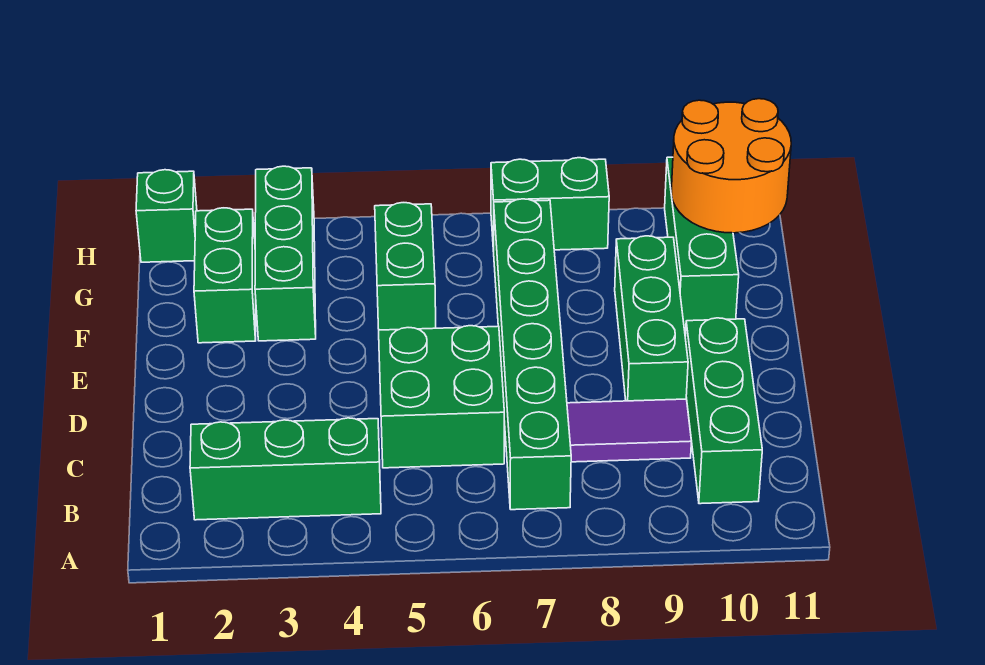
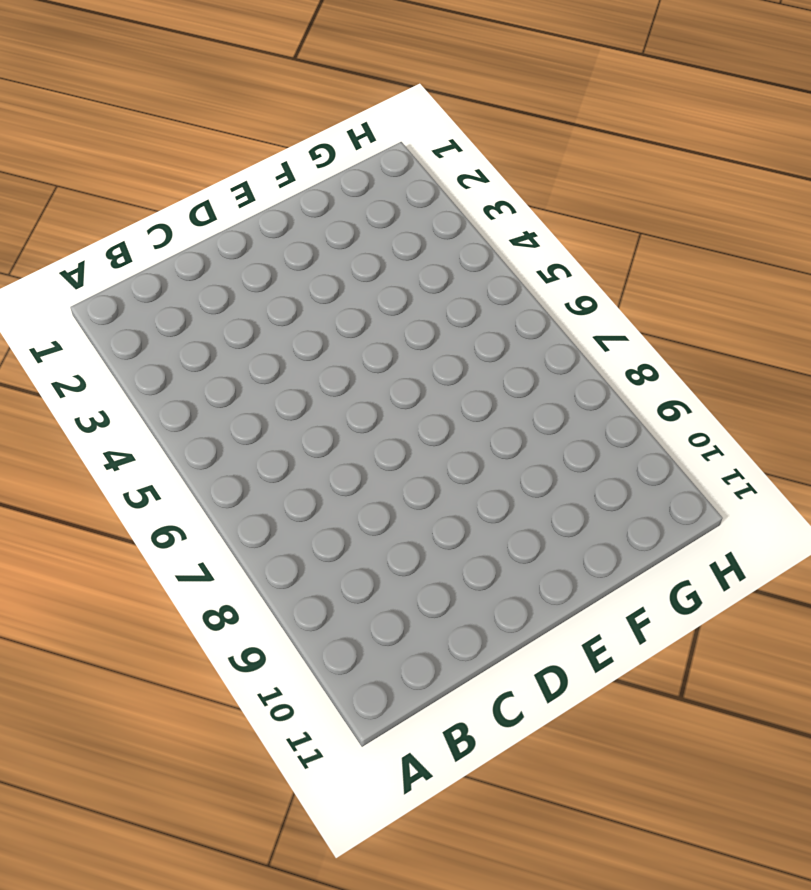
none -> green 1x3 brick [190,418,381,520]
none -> green 1x6 brick [494,199,571,510]
none -> green 1x3 brick [685,318,762,504]

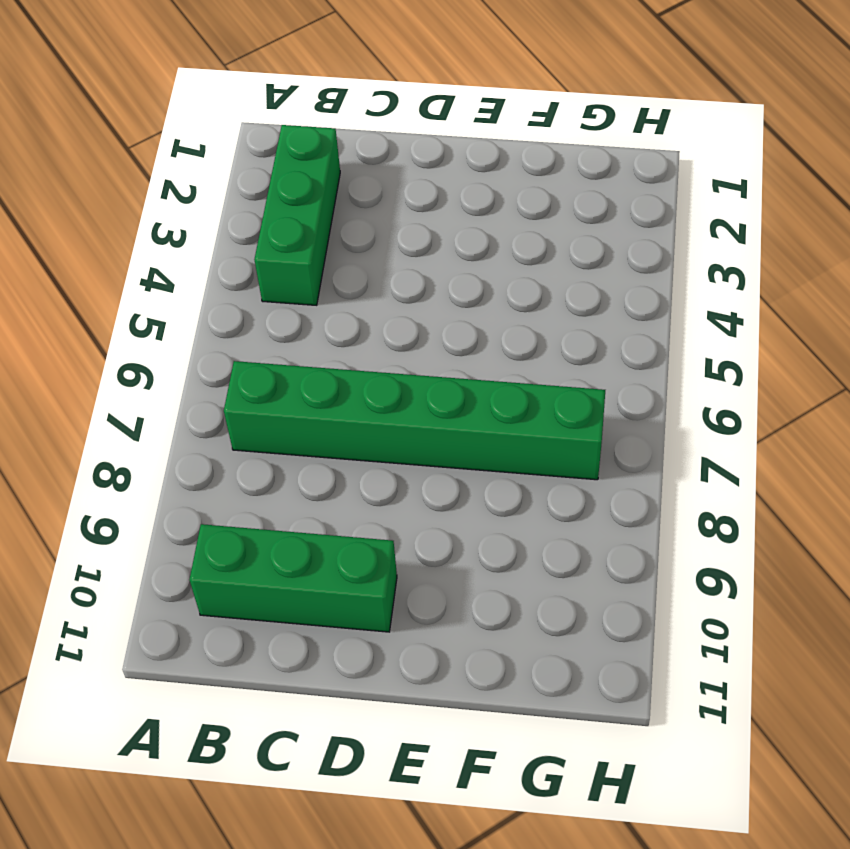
none -> green 2x2 brick [379,326,504,468]
none -> purple 1x2 tile [567,399,692,462]
none -> green 1x3 brick [615,236,688,401]

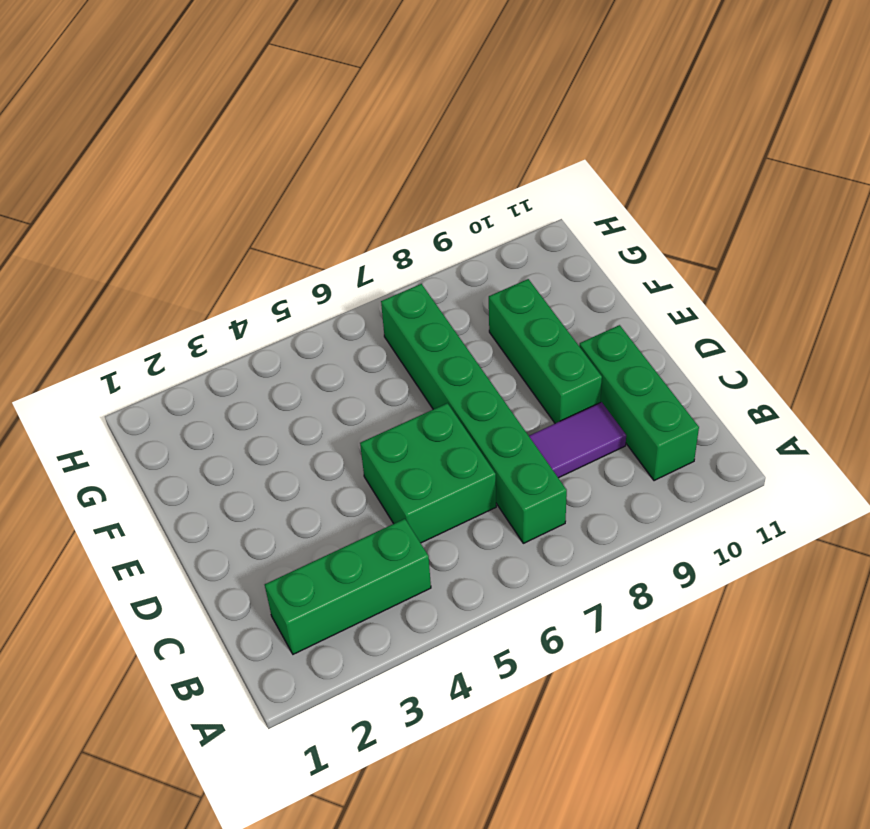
none -> green 1x2 brick [194,208,256,343]
none -> green 1x3 brick [255,166,316,341]
none -> green 1x2 brick [375,203,436,330]

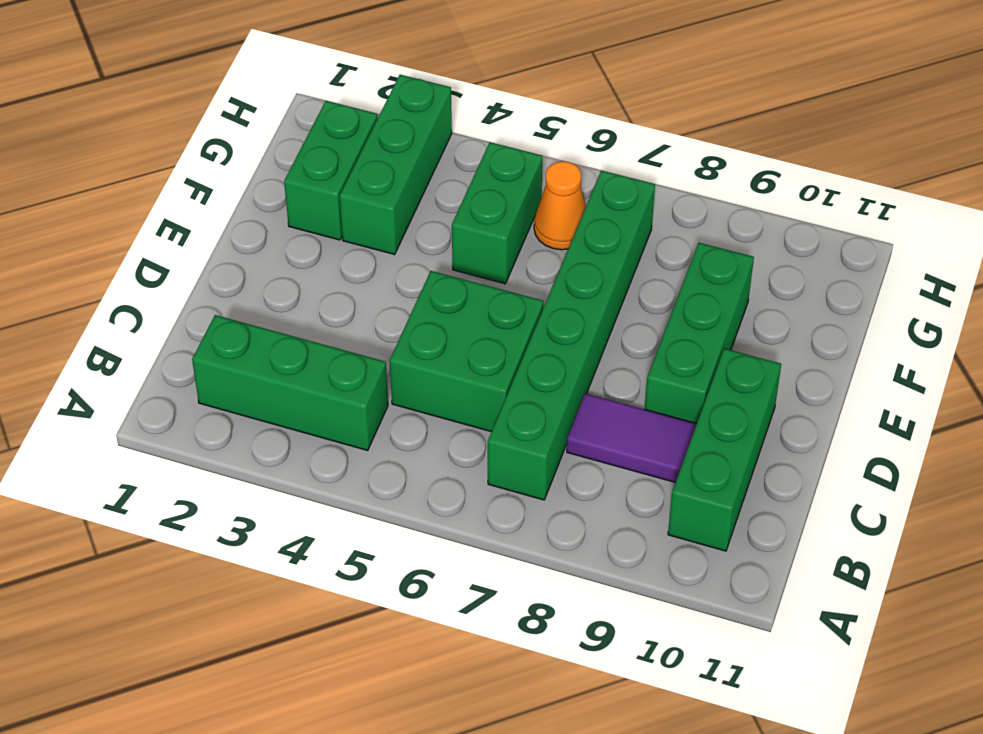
orange 1x1 cone [534,161,586,250] -> none
none -> green 1x3 brick [665,157,739,328]
none -> green 1x1 brick [136,170,197,262]
none -> green 1x2 brick [491,158,609,251]

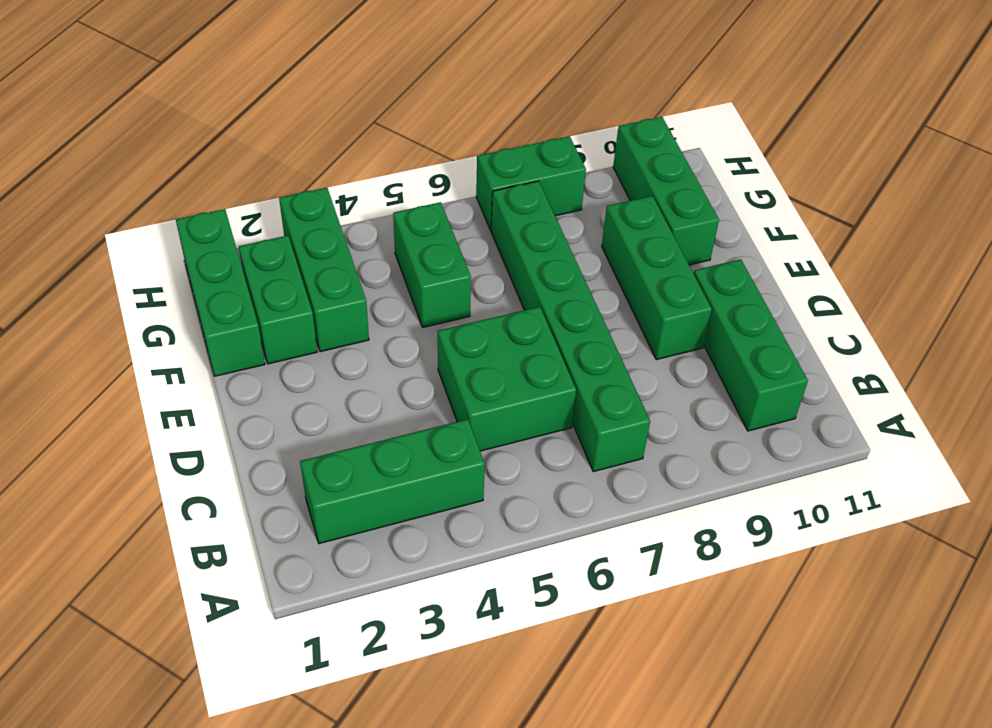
green 1x3 brick [176,209,265,376] -> green 1x1 brick [136,170,197,262]
none -> purple 1x2 tile [567,399,692,462]
none -> orange 2x2 round brick [672,99,791,233]

